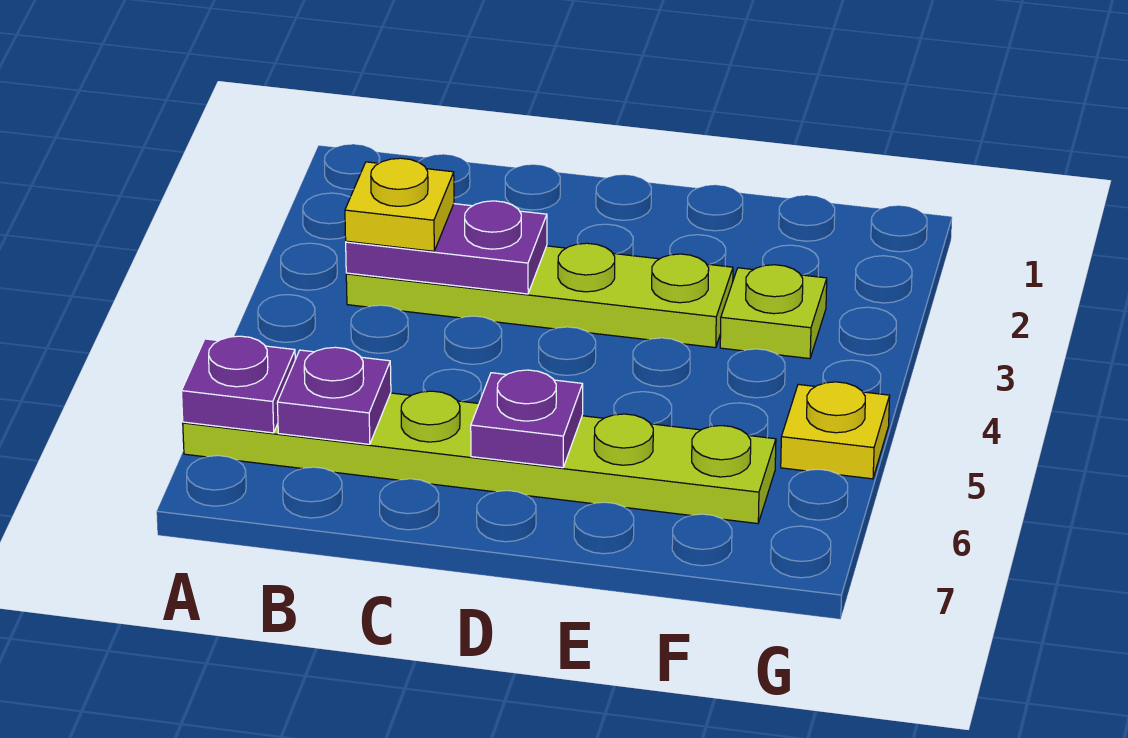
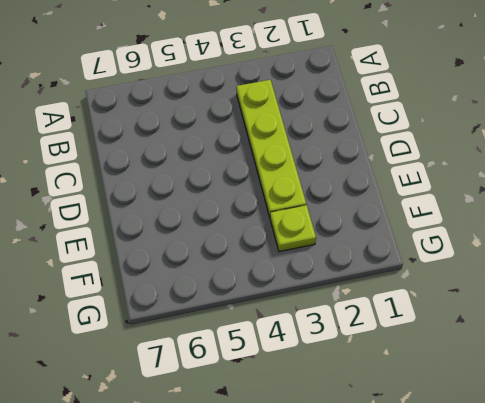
none -> lime 1x6 plate [183,391,776,524]
none -> yellow 1x1 plate [781,382,890,479]

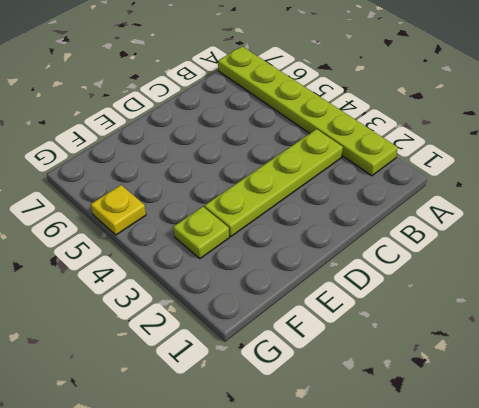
lime 1x6 plate [218,46,398,176] -> lime 1x6 plate turned to [183,391,776,524]
none -> purple 1x1 plate [182,336,295,433]
none -> purple 1x2 plate [346,201,547,294]

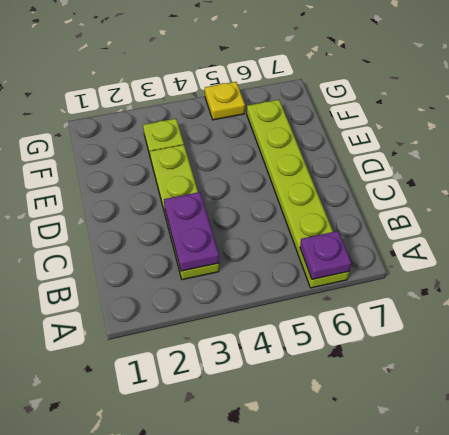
none -> purple 1x1 plate [277,347,391,444]
none -> purple 1x1 plate [471,370,583,468]

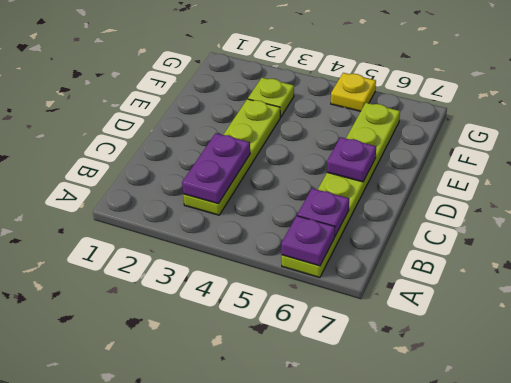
none -> yellow 1x1 plate [345,158,454,251]

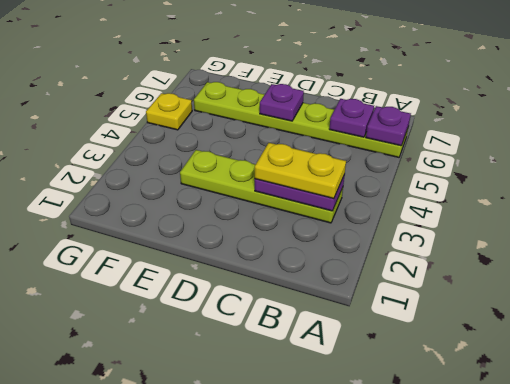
yellow 1x2 plate [255,143,346,199] -> yellow 1x1 plate [345,158,454,251]
none -> lime 1x1 plate [720,265,827,359]

